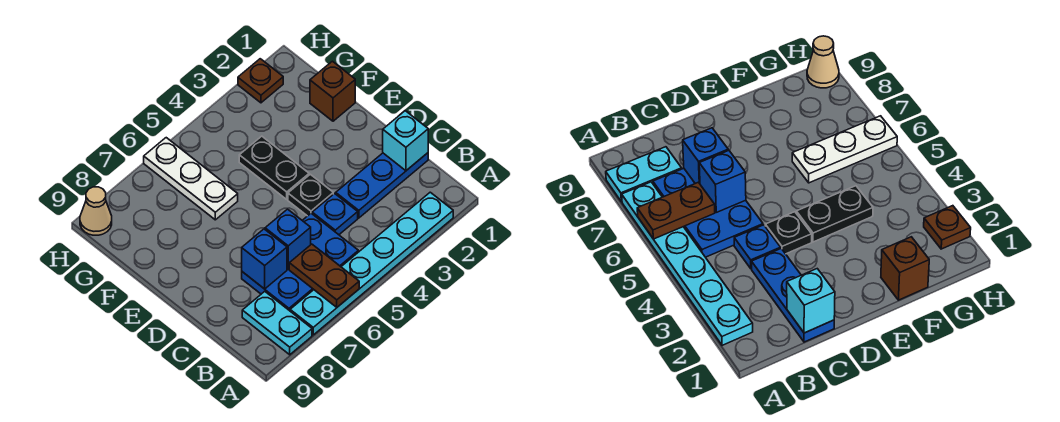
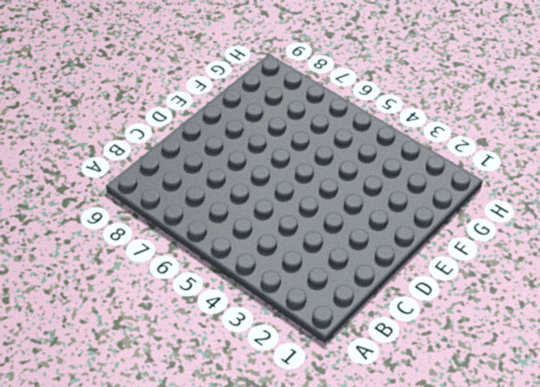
none -> cyan 1x6 plate [290,192,453,335]
none -> cyan 1x2 plate [242,291,312,355]
none -> blue 2x3 plate [242,213,358,311]

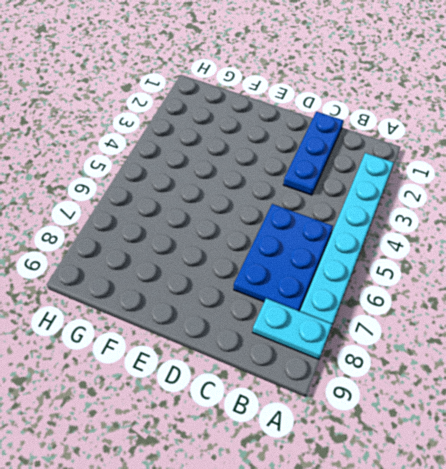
none -> blue 1x1 plate [312,194,358,235]
none -> black 1x1 plate [288,174,333,216]
none -> black 1x2 plate [239,136,309,199]

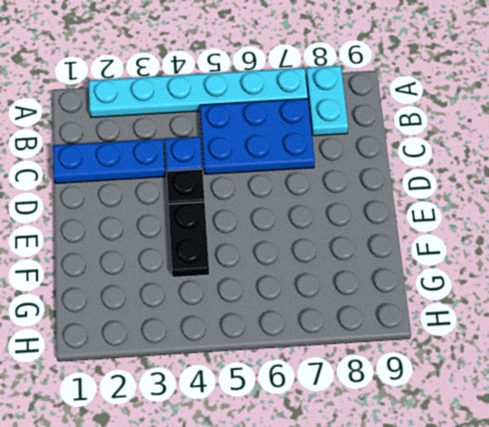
none -> brown 1x1 brick [310,61,355,121]
none -> white 1x3 plate [144,138,238,220]
none -> brown 1x1 plate [238,59,283,103]

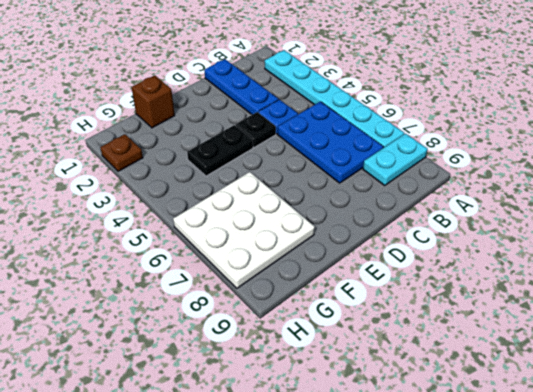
white 3x3 plate [173,172,315,288] -> white 1x3 plate [144,138,238,220]
none -> tan 1x1 cone [80,187,112,235]
none -> brown 1x2 plate [289,244,359,307]
none -> cyan 1x1 brick [383,111,428,171]

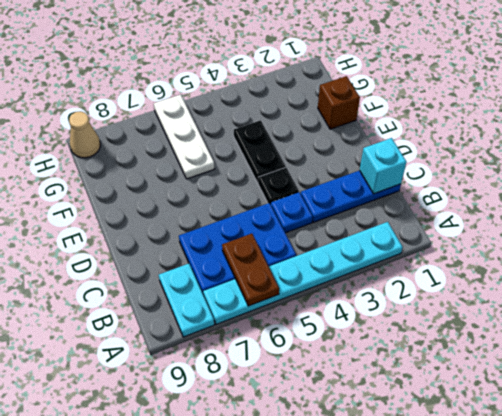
none -> brown 1x1 plate [238,59,283,103]
none -> blue 1x1 brick [265,209,311,269]
none -> blue 1x1 brick [242,229,287,289]

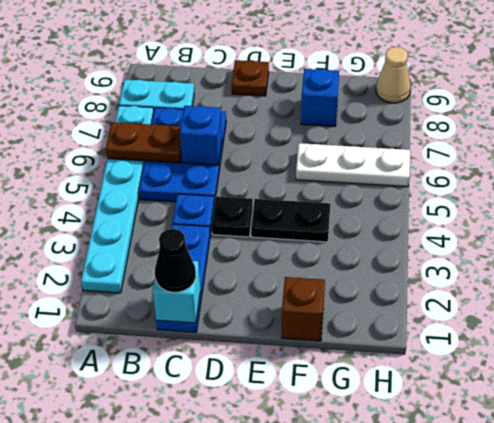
black 1x1 cone [155,229,196,292] -> none
brown 1x1 plate [232,60,269,96] -> brown 1x1 plate moved to [238,59,283,103]
blue 1x1 brick [301,69,339,126] -> blue 1x1 brick moved to [242,229,287,289]

